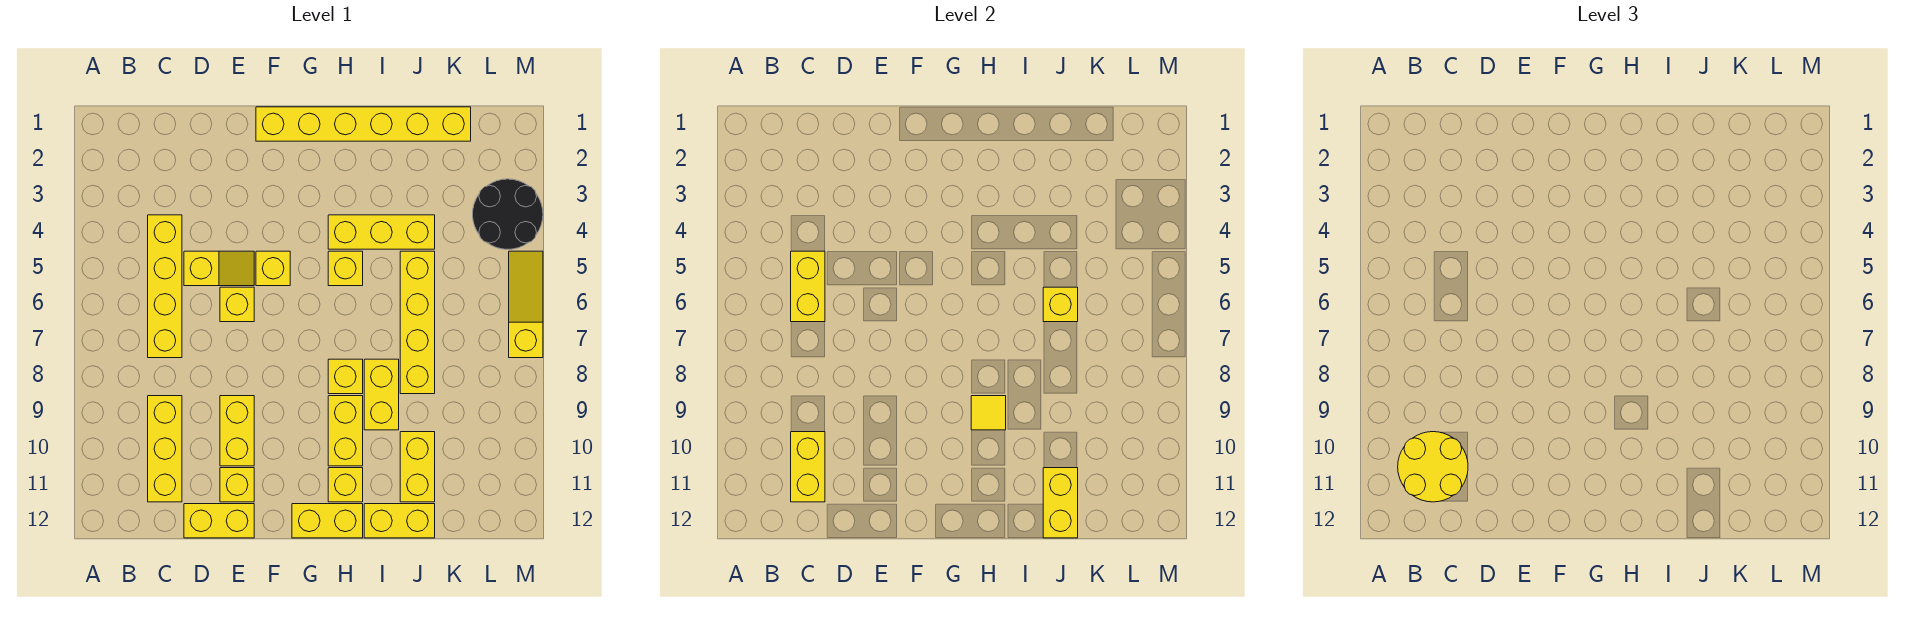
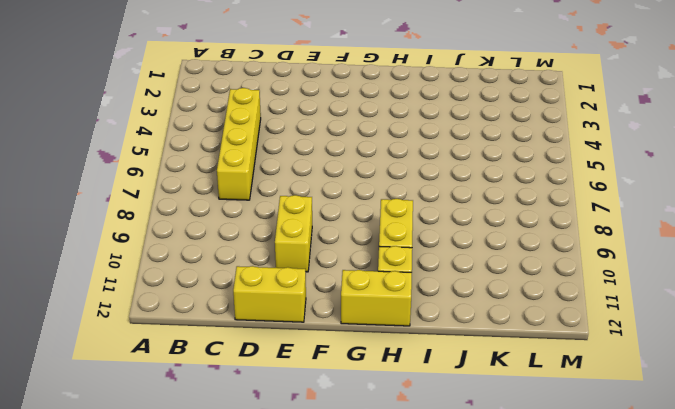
none -> yellow 1x3 brick [148,396,182,502]
none -> yellow 1x2 slope [184,251,254,286]
none -> yellow 1x1 brick [220,287,254,322]

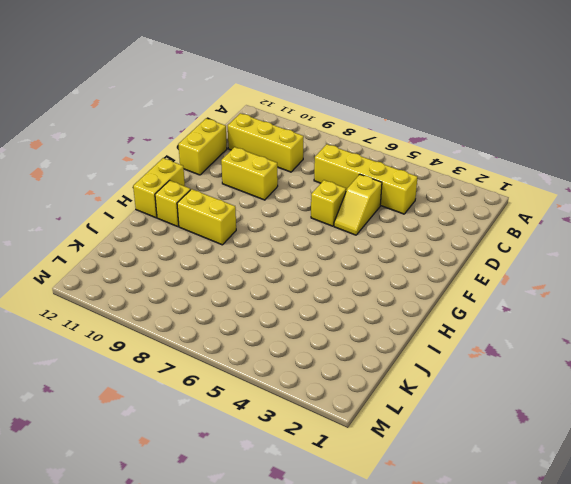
none -> yellow 1x1 brick [220,468,254,502]
none -> yellow 1x6 brick [256,107,471,141]
none -> yellow 1x1 brick [256,251,290,286]

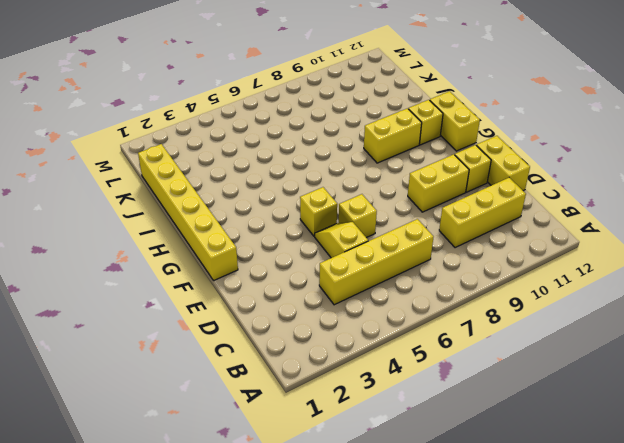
none -> yellow 1x3 brick [328,215,435,249]
none -> yellow 1x1 brick [328,251,363,286]
none -> yellow 1x1 brick [328,359,363,394]

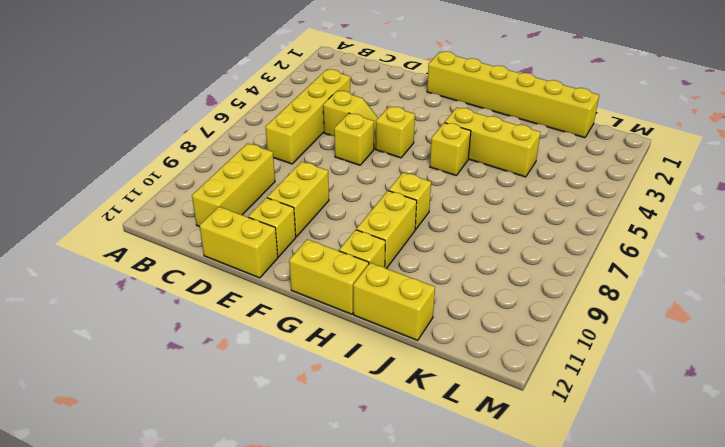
none -> yellow 1x2 brick [364,359,399,430]
none -> yellow 1x4 brick [400,251,435,394]
none -> yellow 1x2 brick [400,432,435,502]

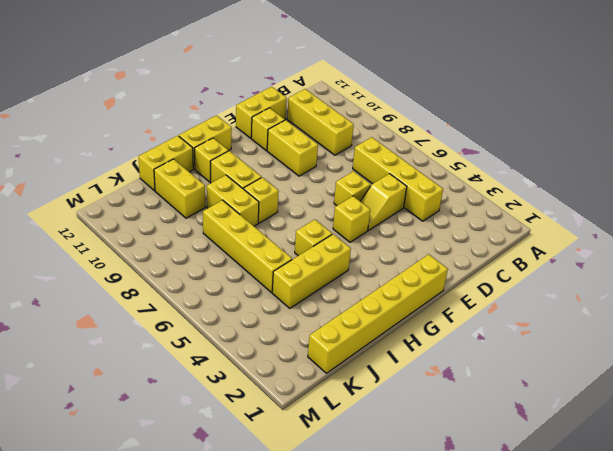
none -> black 2x2 round brick [473,179,543,249]
none -> yellow 1x3 slope [509,251,543,358]
none -> yellow 1x2 brick [791,251,825,322]

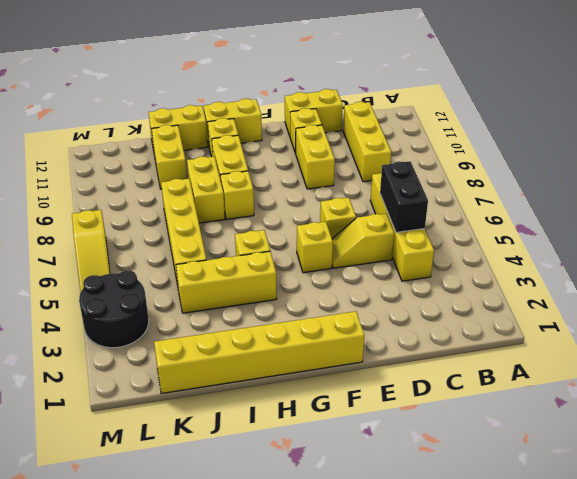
black 1x2 brick [380,161,428,232] -> yellow 1x2 brick [791,251,825,322]
none -> yellow 1x2 brick [791,432,825,502]
none -> yellow 1x1 tile [971,396,1006,430]
none -> yellow 1x1 brick [1043,287,1078,322]

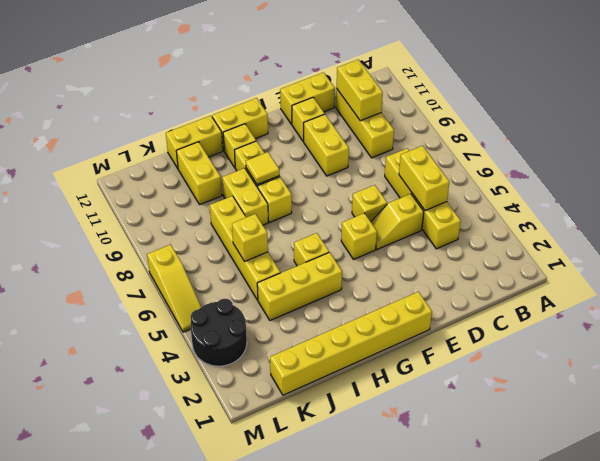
none -> yellow 1x2 brick [1043,468,1078,538]
none -> yellow 2x2 round brick [1398,432,1468,502]

